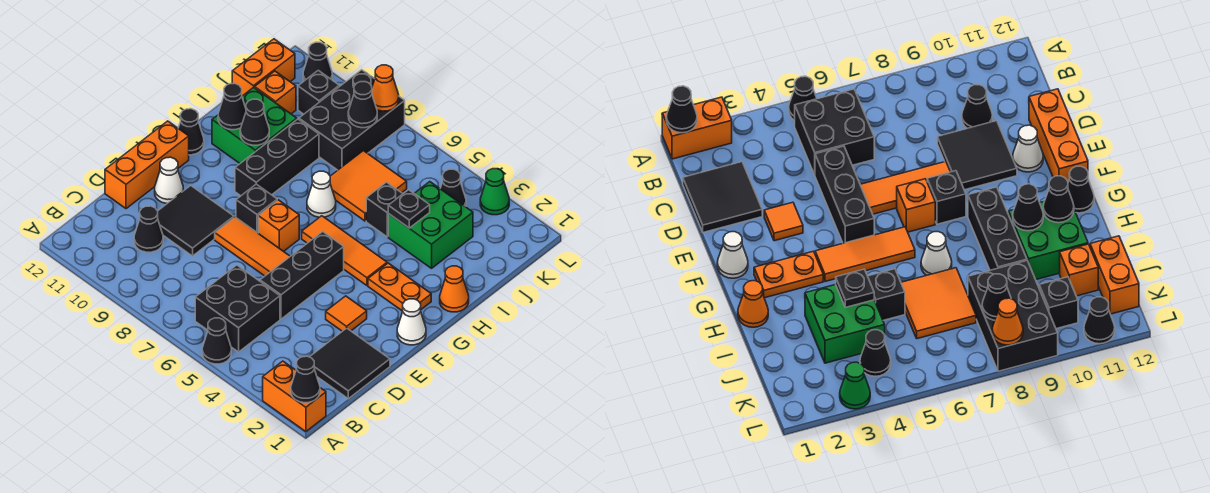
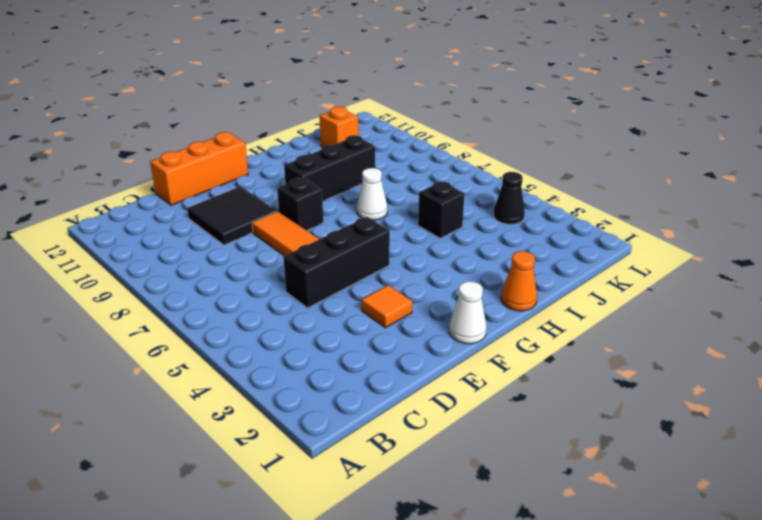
none -> orange 1x2 brick [263,361,326,432]
none -> black 1x1 cone [202,318,231,364]
none -> black 2x2 brick [195,265,280,352]
none -> black 2x2 tile [310,328,390,399]

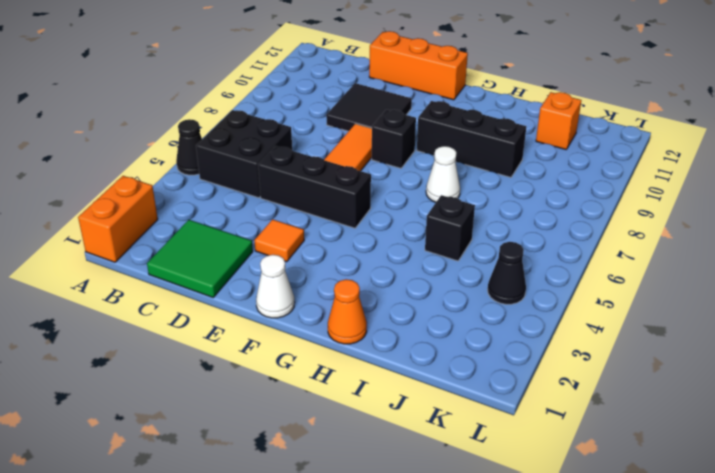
green 2x2 tile [147,220,253,297] -> black 2x2 tile [310,328,390,399]
none -> black 1x1 cone [134,206,163,252]
none -> white 1x1 cone [155,157,184,203]
none -> orange 1x1 brick [258,200,299,251]
none -> orange 1x2 plate [368,263,431,311]

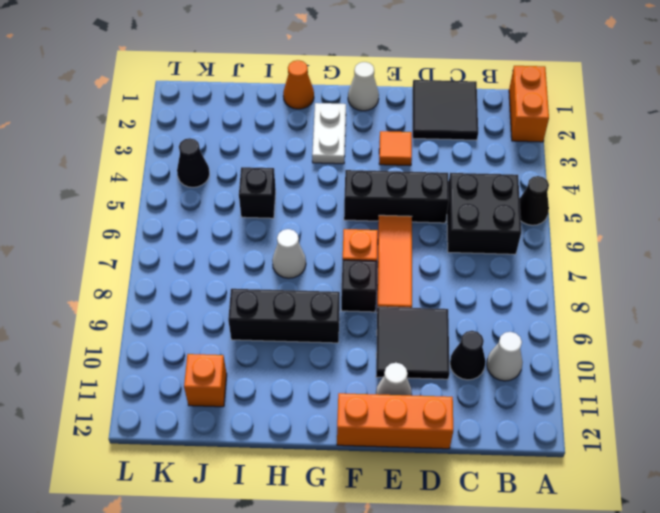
white 1x1 cone [487,332,523,381] -> none
white 1x2 plate [312,103,346,164] -> orange 1x2 plate [368,263,431,311]
none -> orange 1x3 tile [302,216,387,285]
none -> black 1x1 cone [178,109,204,155]
none -> green 2x2 brick [212,87,297,163]
none -> green 2x2 brick [388,182,473,268]

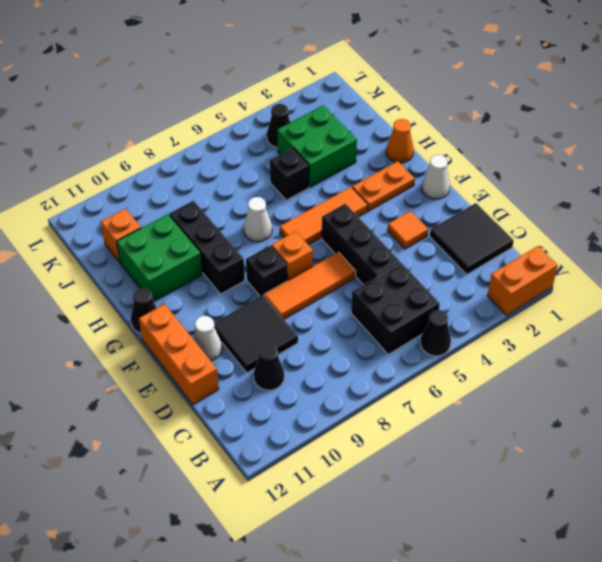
none -> orange 2x2 tile [330,151,407,221]
none -> black 2x3 brick [299,70,405,170]
none -> orange 1x2 brick [232,39,295,96]
none -> black 1x1 brick [298,70,339,114]

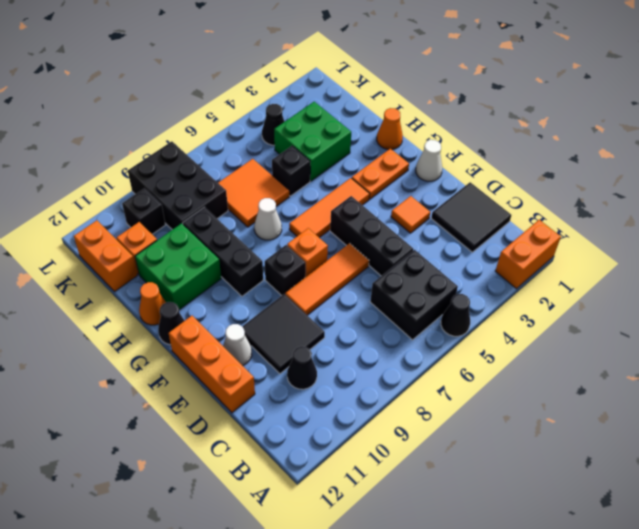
orange 1x1 cone [139,282,166,325] -> orange 1x1 cone moved to [372,65,399,111]
none -> green 1x1 cone [480,169,509,215]
none -> black 1x1 cone [303,42,332,81]
none -> black 1x1 cone [291,356,320,403]
none -> black 1x1 cone [240,99,269,145]

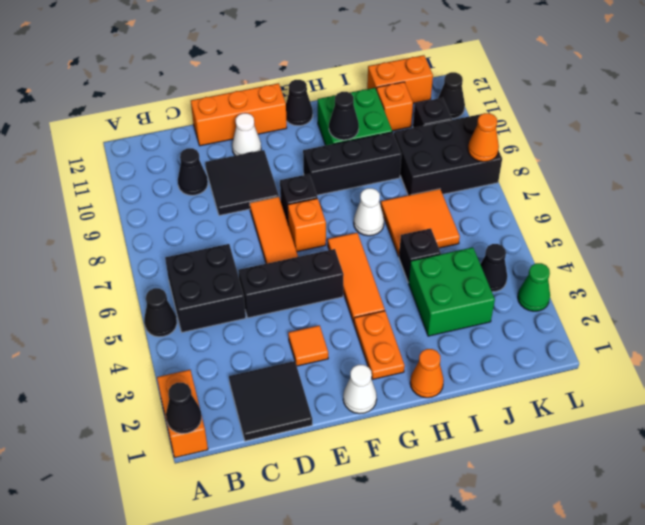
none -> black 1x1 cone [218,83,246,130]
none -> black 1x1 plate [388,190,430,228]
none -> black 1x1 cone [348,82,377,128]

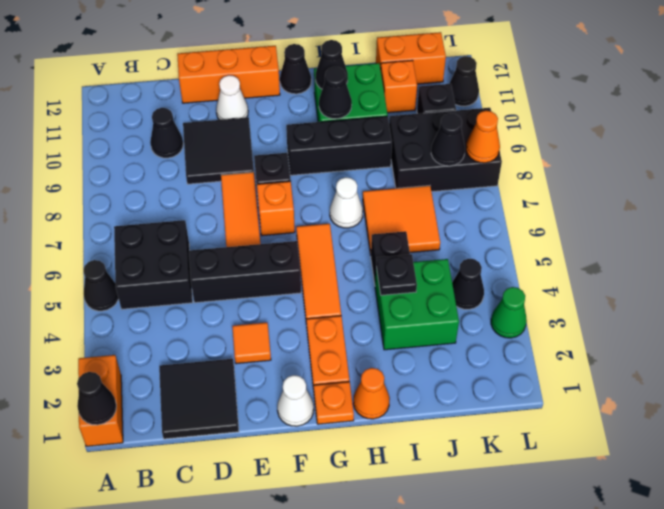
orange 1x1 plate [314,382,354,424] -> none

